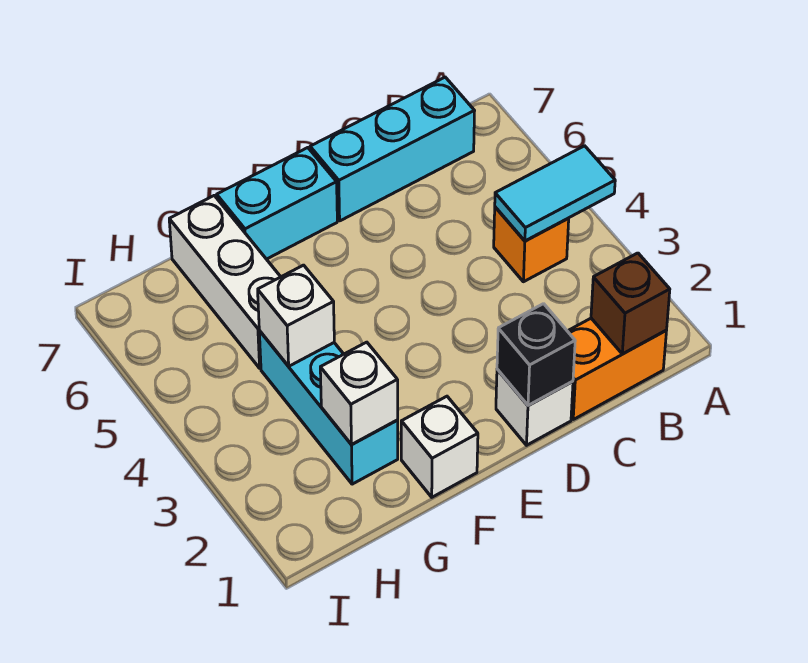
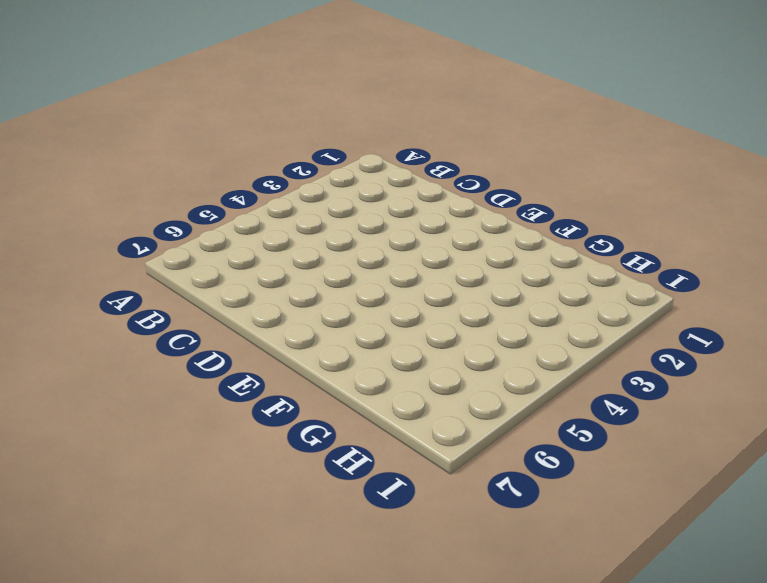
none -> orange 1x2 brick [568,318,666,419]
none -> orange 1x1 brick [494,207,569,282]
none -> cyan 1x3 brick [310,77,474,221]

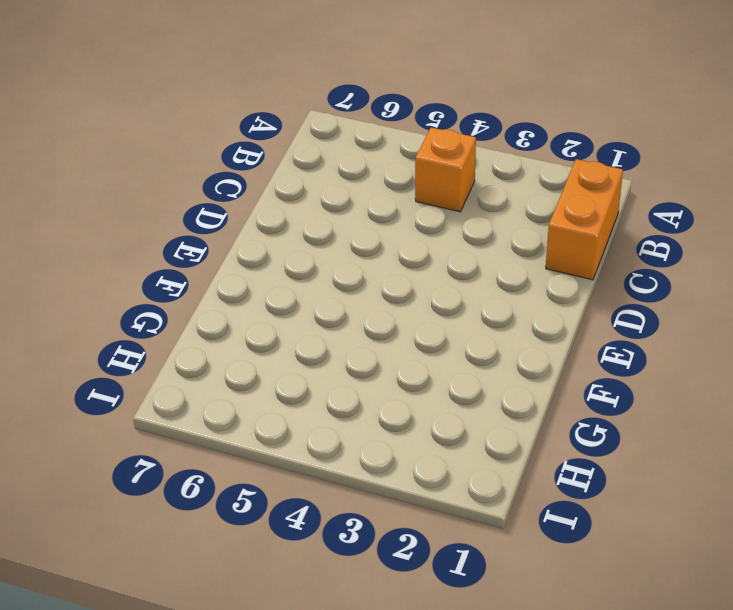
none -> cyan 1x3 brick [310,77,474,221]
none -> white 1x1 brick [496,369,573,445]
none -> cyan 1x2 brick [217,148,337,259]

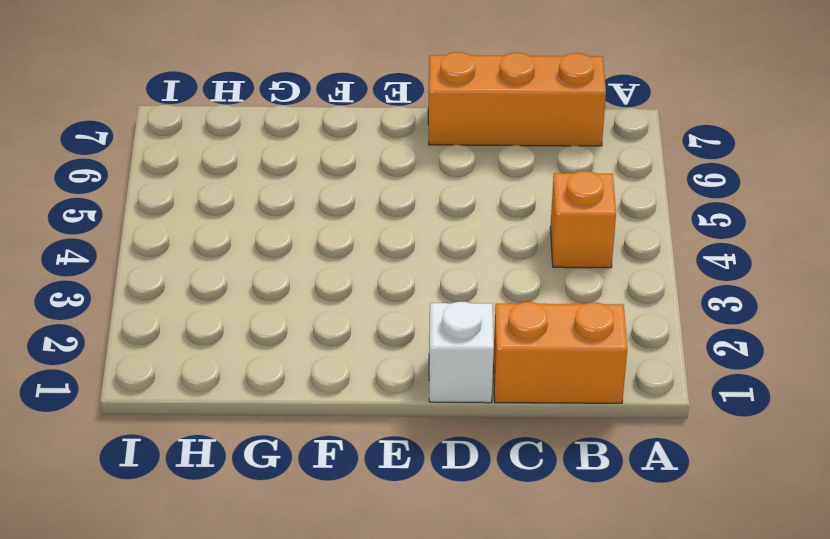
orange 1x3 brick [428,52,606,146] -> cyan 1x3 brick [310,77,474,221]
none -> cyan 1x2 brick [217,148,337,259]
none -> white 1x1 brick [401,396,478,497]
none -> cyan 1x3 brick [259,331,398,484]

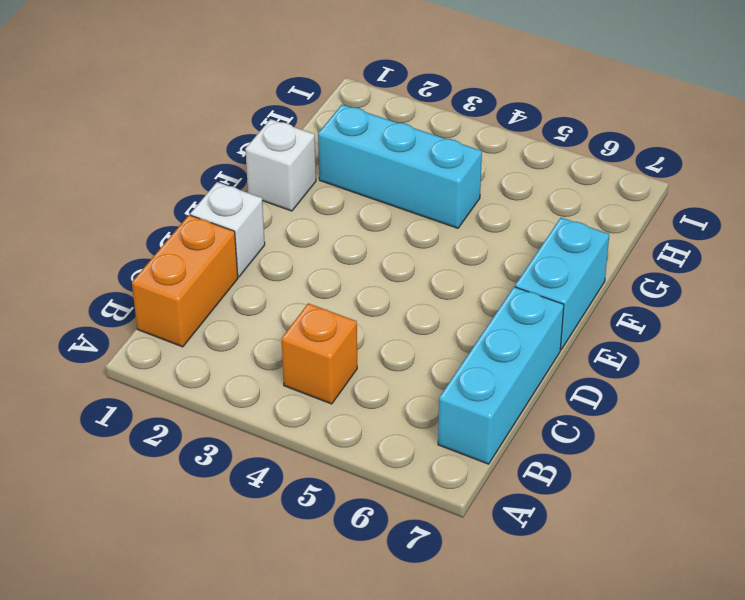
none -> white 1x3 brick [169,196,280,368]
none -> cyan 1x2 tile [495,146,615,241]
none -> brown 1x1 brick [591,253,670,354]

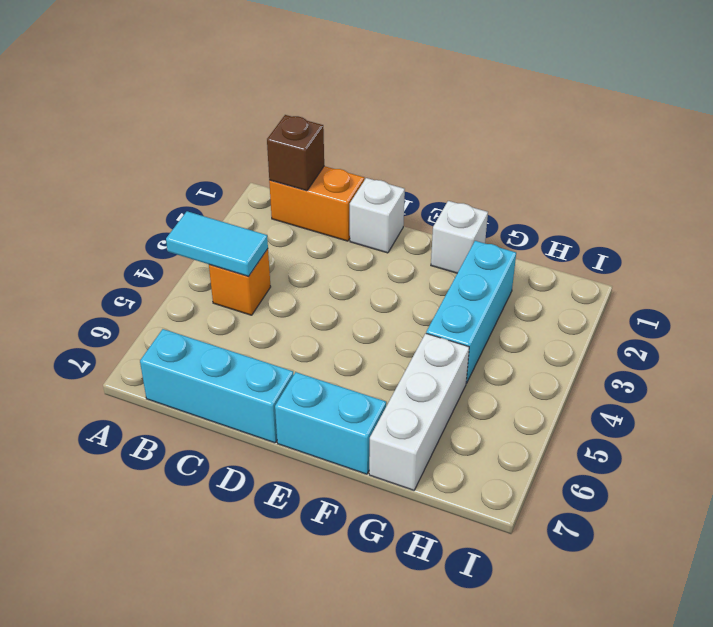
none -> black 1x1 brick [497,304,575,406]
none -> white 1x1 brick [320,342,398,445]
none -> white 1x1 brick [258,265,334,366]

